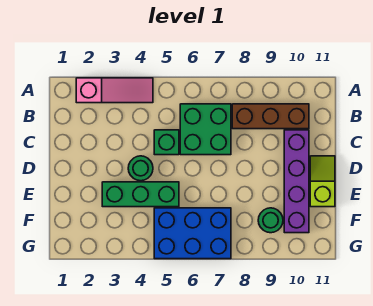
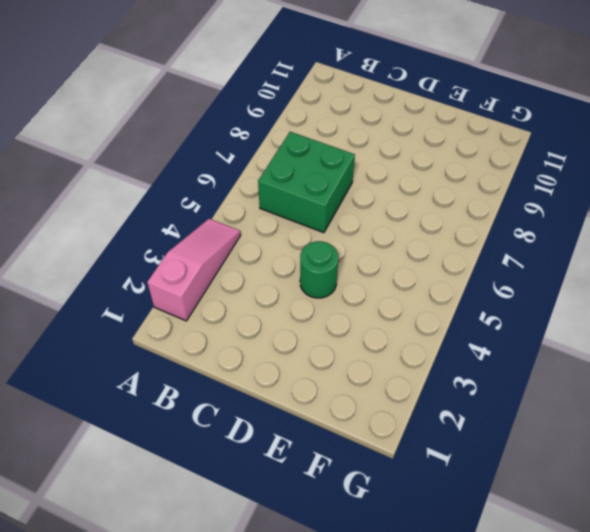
none -> brown 1x3 brick [232,104,309,129]
none -> green 1x1 brick [154,130,179,155]

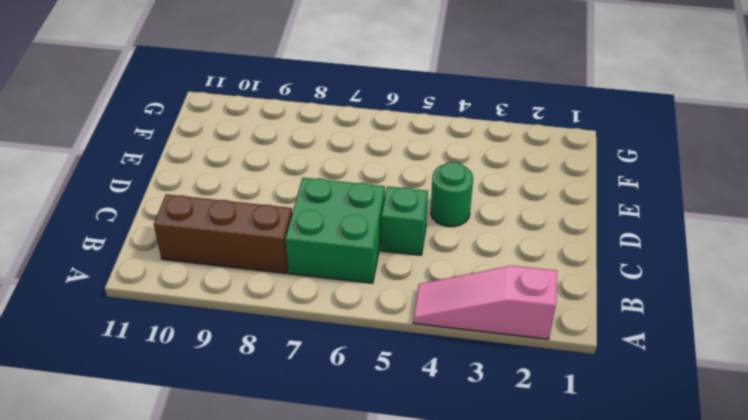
none -> purple 1x4 brick [284,130,309,233]
none -> lime 1x2 slope [310,156,335,207]

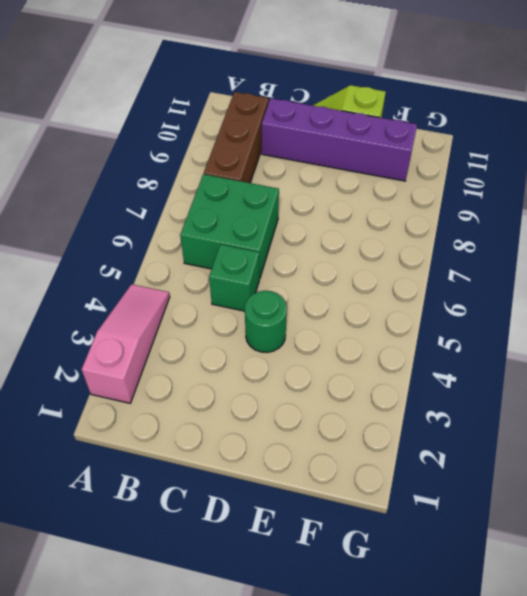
none -> green 1x3 brick [102,182,179,207]
none -> blue 2x3 brick [154,208,231,259]

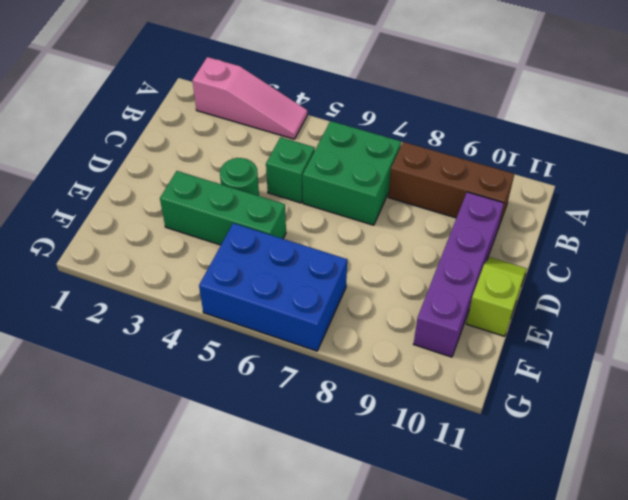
none -> green 1x1 round brick [258,208,283,233]

